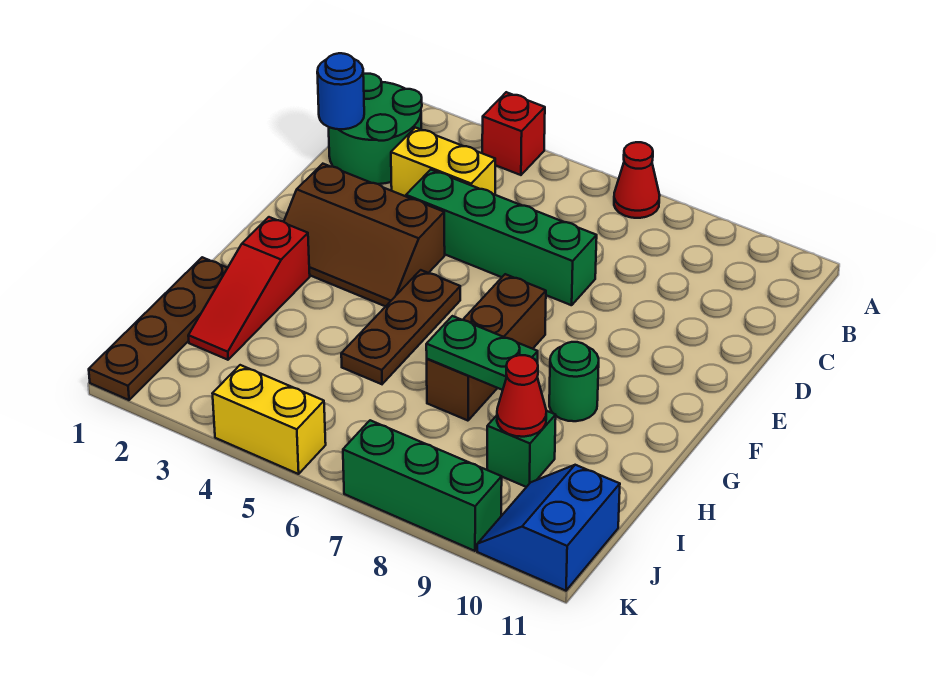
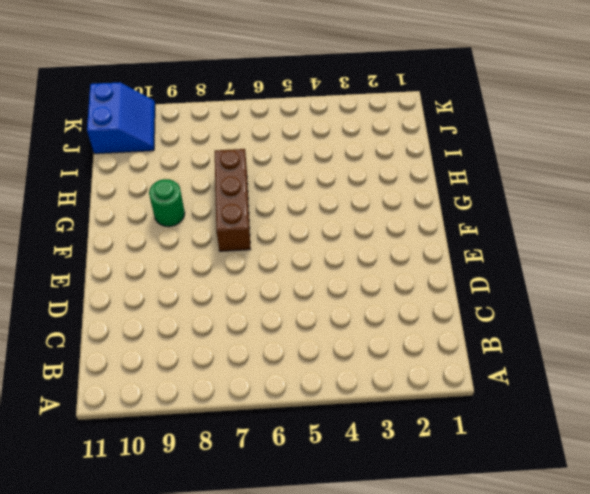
none -> red 1x1 brick [482,92,545,175]
none -> red 1x1 cone [614,142,660,218]
none -> green 2x2 round brick [329,74,422,184]

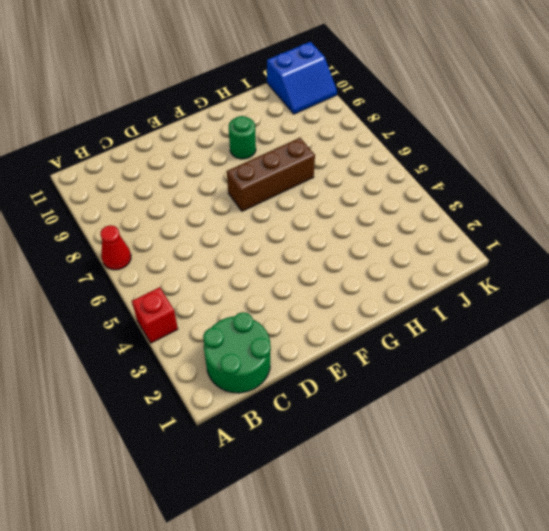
none -> yellow 1x2 brick [391,128,495,196]
none -> green 1x4 brick [406,170,597,305]
none -> brown 2x3 slope [284,164,445,306]

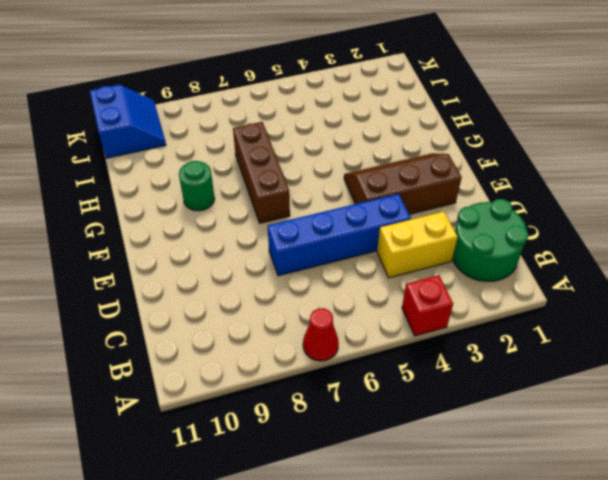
blue 1x4 brick [268,194,411,276] -> green 1x4 brick [406,170,597,305]
none -> brown 1x3 plate [341,270,460,384]
none -> red 1x3 slope [188,217,310,360]
none -> brown 1x4 plate [89,257,227,400]

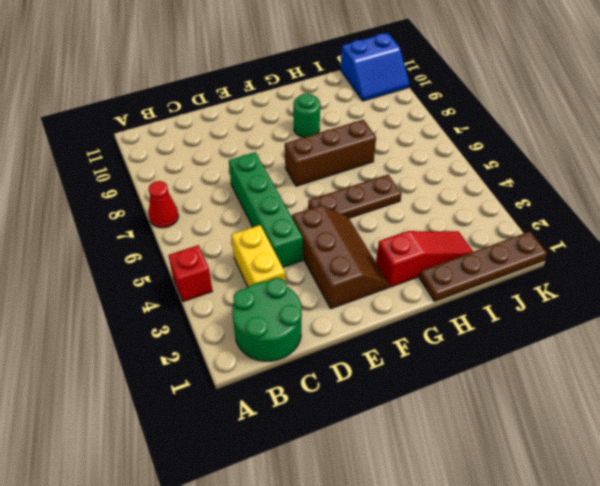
none -> green 1x1 brick [487,411,556,487]
none -> yellow 1x2 brick [212,365,326,474]
none -> green 1x3 brick [343,420,502,551]

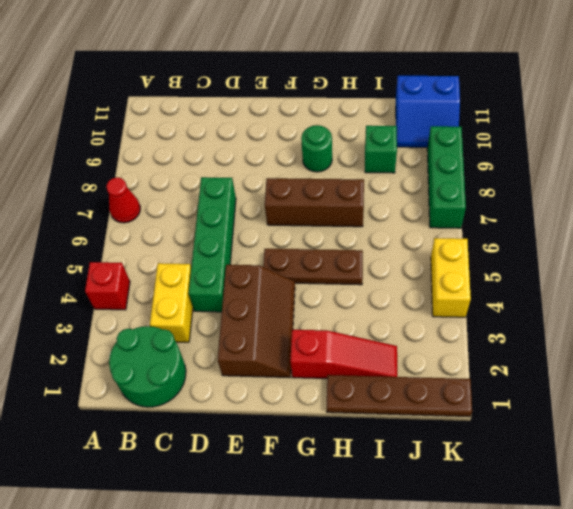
none -> blue 1x1 round brick [317,53,364,129]
none -> green 1x2 plate [426,316,538,390]
none -> red 1x1 cone [497,355,546,437]

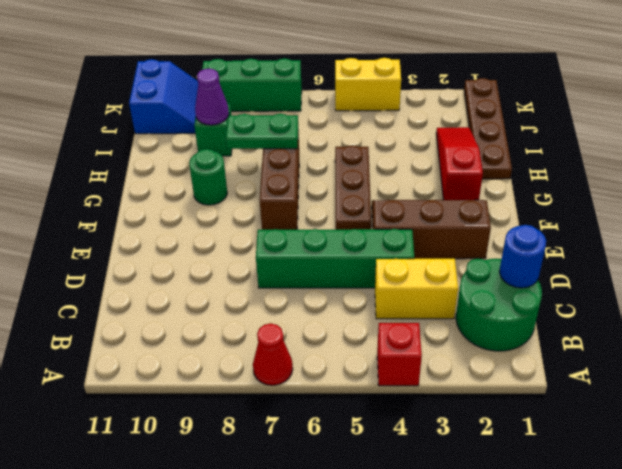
purple 1x1 cone [195,69,229,125] -> red 1x1 cone [497,355,546,437]

